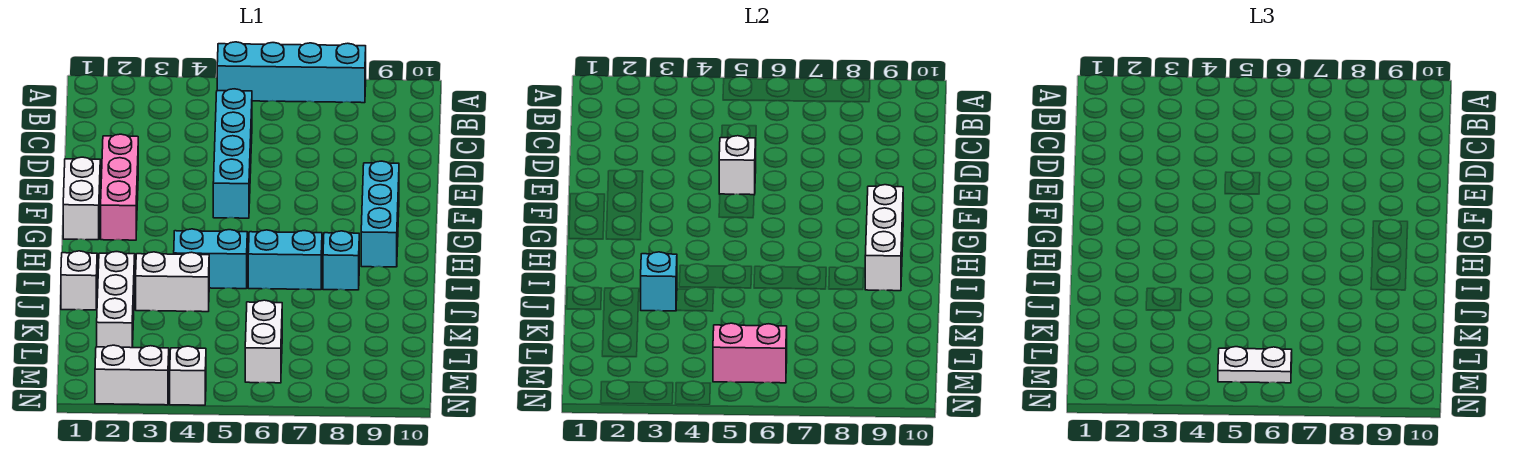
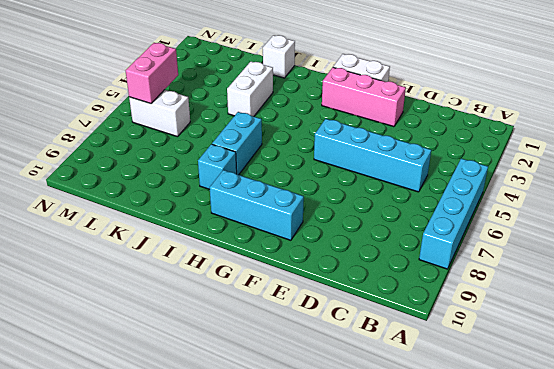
none -> cyan 1x2 brick [174,229,247,289]
none -> white 1x3 brick [97,252,135,348]
none -> white 1x2 brick [95,345,169,405]

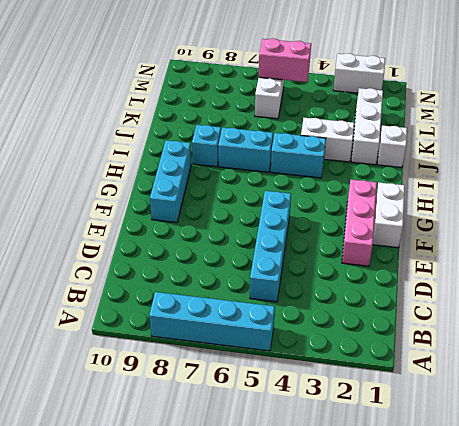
none -> white 1x1 brick [170,346,206,405]
none -> white 1x1 brick [719,136,756,195]
none -> white 1x3 brick [865,185,903,291]

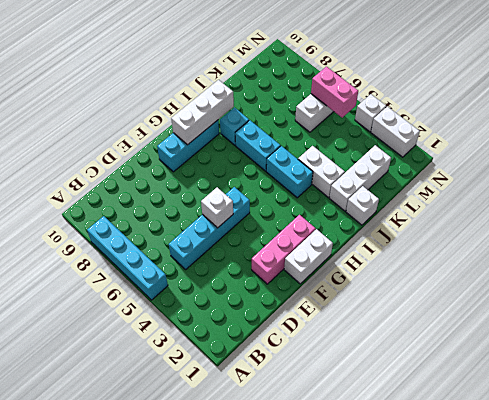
none -> cyan 1x1 brick [641,252,677,311]
none -> white 1x2 plate [1218,347,1292,383]

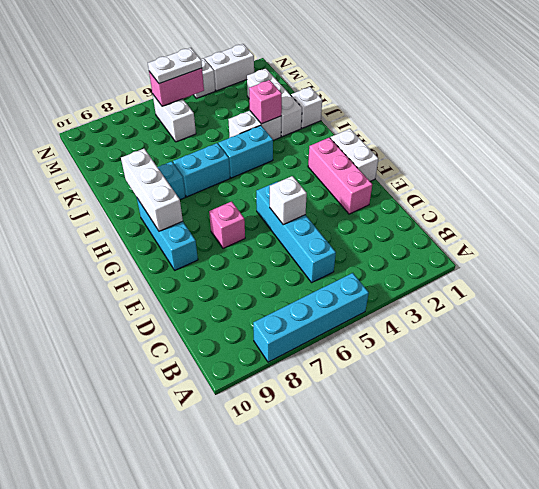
pink 1x1 brick [209,201,245,248] -> none
pink 1x1 brick [249,80,282,124] -> cyan 1x1 brick [641,252,677,311]

